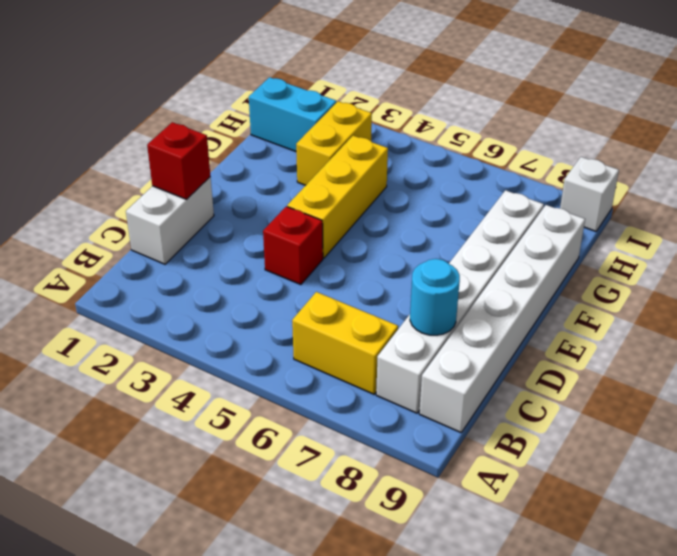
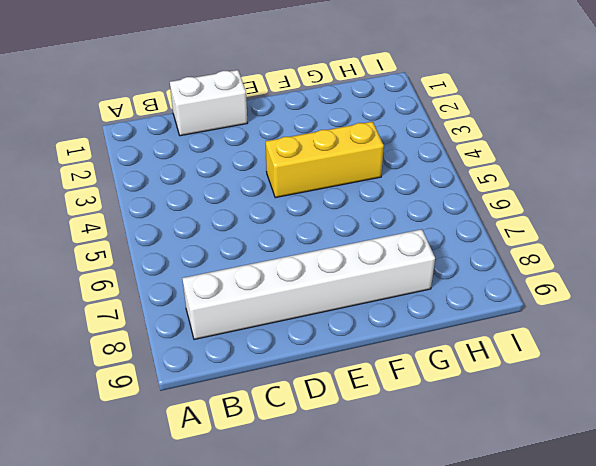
none -> yellow 1x2 brick [292,292,398,394]
none -> white 1x6 brick [419,205,585,432]

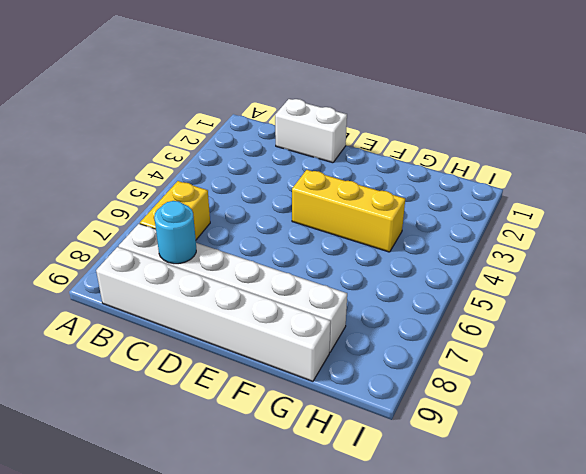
none -> red 1x1 brick [263,206,323,285]
none -> yellow 1x2 brick [296,101,372,185]

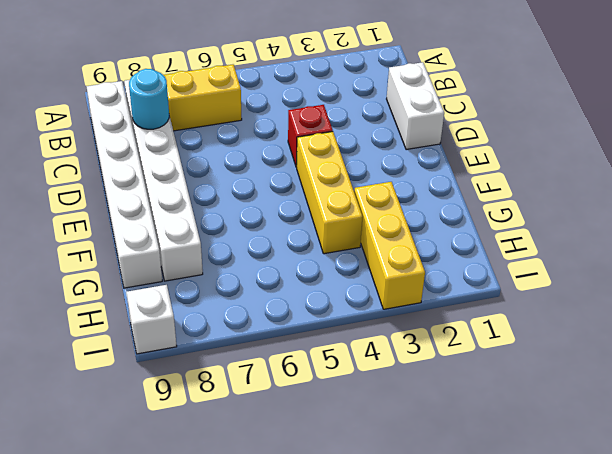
yellow 1x3 brick [354,182,425,309] -> yellow 1x2 brick [296,101,372,185]
none -> cyan 1x2 brick [249,77,336,152]
none -> red 1x1 brick [147,122,210,199]

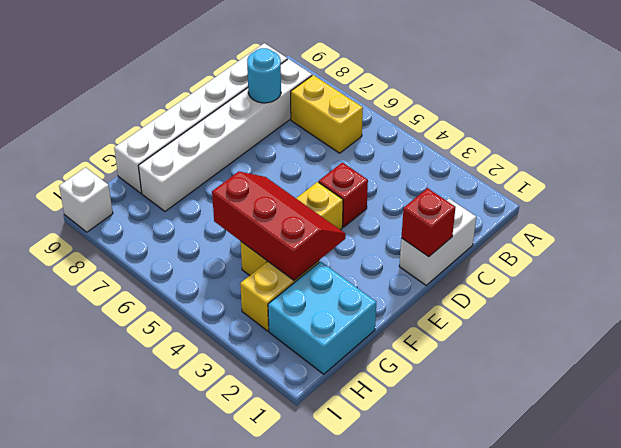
red 2x3 slope [212,172,345,280] -> none
cyan 2x2 brick [268,261,376,374] -> cyan 1x2 brick [249,77,336,152]

